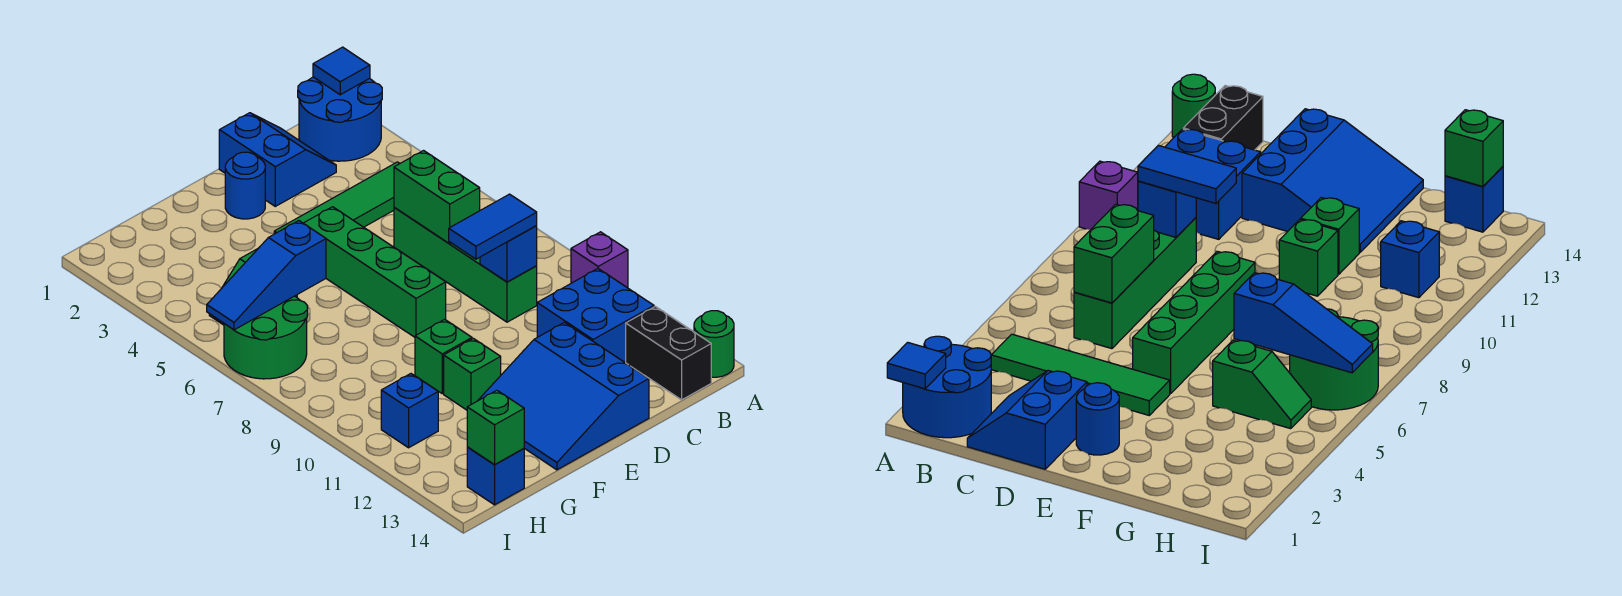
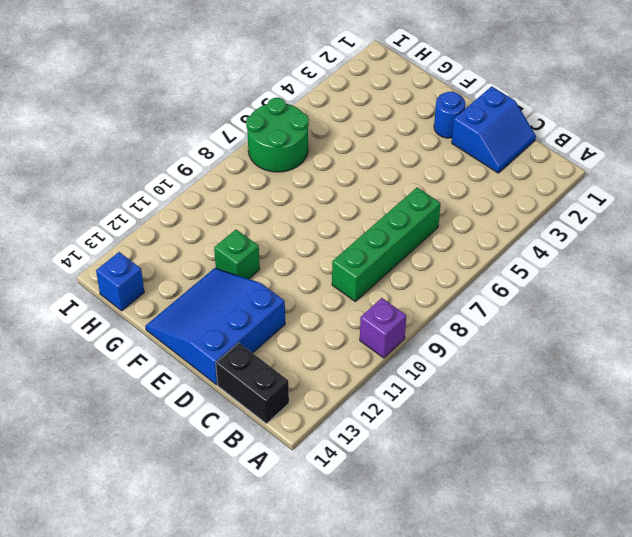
black 1x2 brick [216,343,289,424] -> black 1x2 brick turned to [626,307,711,400]
none -> blue 2x2 round brick [298,77,382,161]
none -> green 1x1 round brick [694,311,734,377]
none -> green 1x4 tile [274,162,400,234]

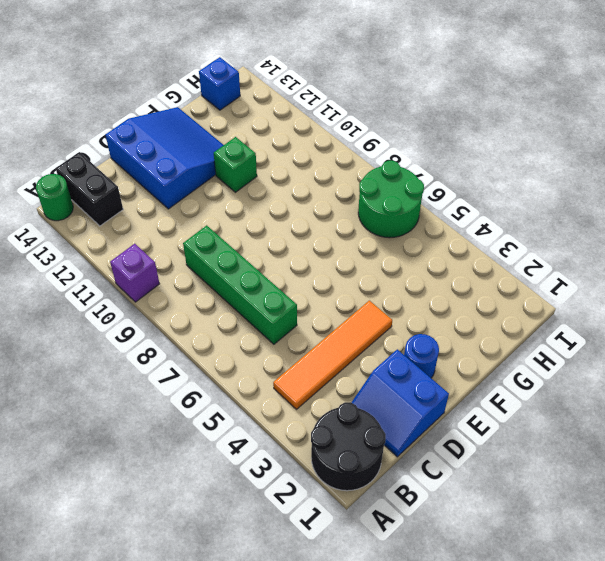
black 2x2 round brick [311,402,386,491] -> blue 2x2 round brick [298,77,382,161]
orange 1x4 tile [273,301,392,409] -> green 1x4 tile [274,162,400,234]
none -> blue 2x2 brick [537,269,654,362]
none -> green 1x4 brick [304,207,446,337]
none -> green 1x1 brick [415,319,472,394]

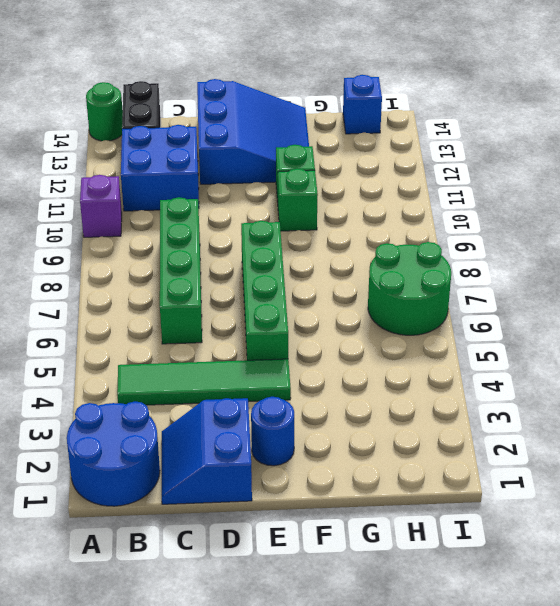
none -> green 1x2 slope [1213,340,1311,429]
none -> blue 1x1 brick [381,374,438,448]
none -> blue 1x1 tile [313,47,370,95]

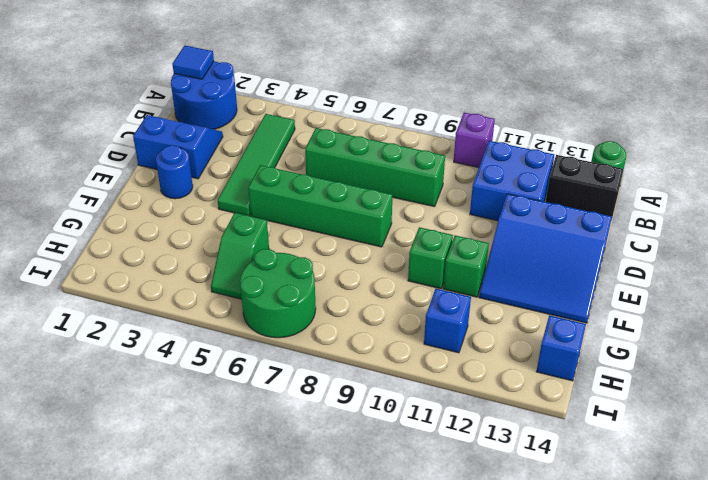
none -> green 1x2 brick [394,151,480,244]
none -> blue 1x1 brick [480,226,537,282]
none -> blue 1x3 slope [207,221,326,330]

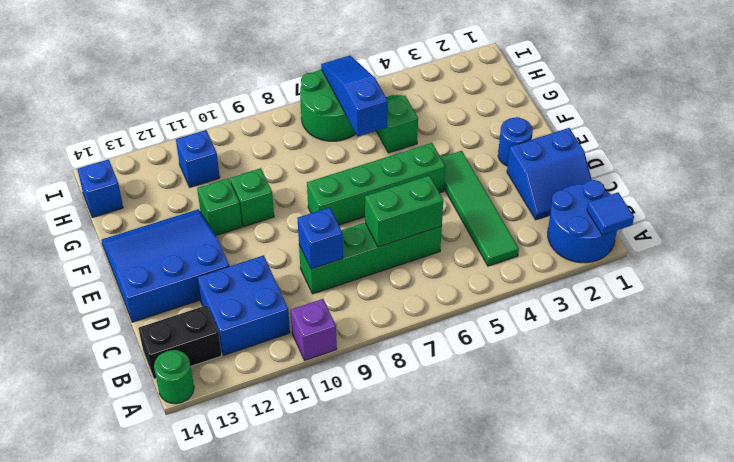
none -> green 1x1 brick [467,390,524,465]
none -> blue 1x2 tile [449,194,537,259]

